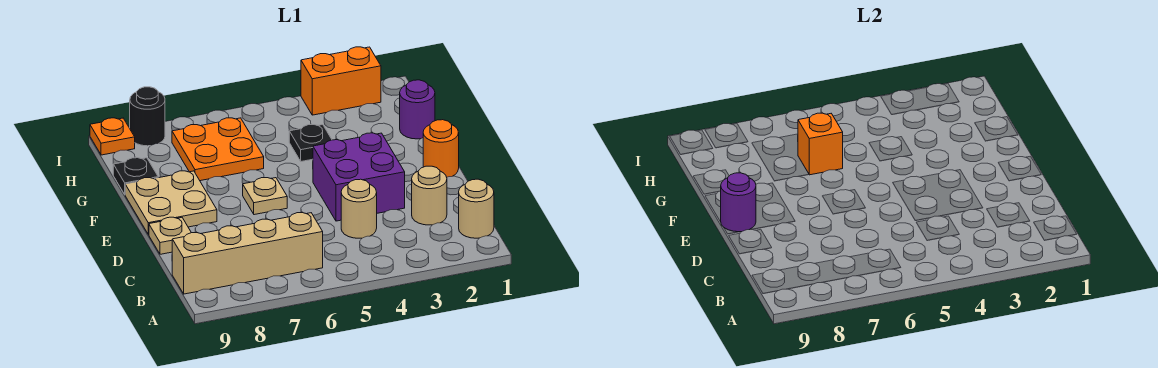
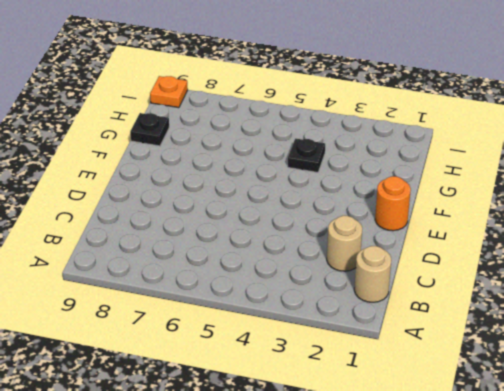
none -> tan 1x4 brick [172,213,323,294]
none -> tan 1x1 round brick [341,179,377,238]
none -> purple 2x2 brick [313,133,405,221]

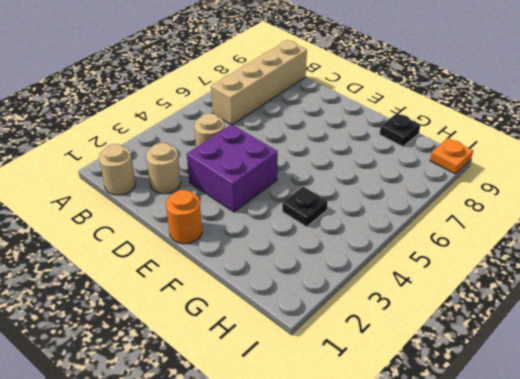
none -> tan 1x1 plate [149,217,191,254]
none -> tan 1x1 plate [243,178,287,215]
none -> tan 2x2 plate [125,171,217,235]

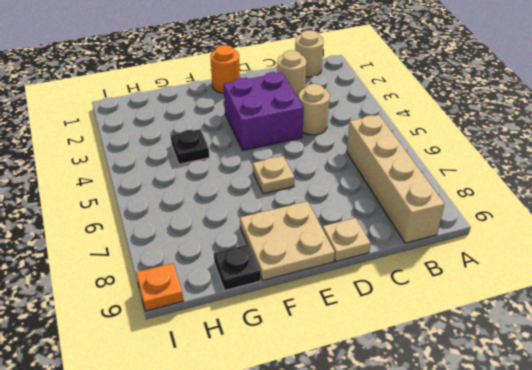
none -> purple 1x1 round brick [400,80,435,139]
none -> orange 2x2 plate [172,118,264,181]
none -> orange 1x2 brick [301,47,381,115]

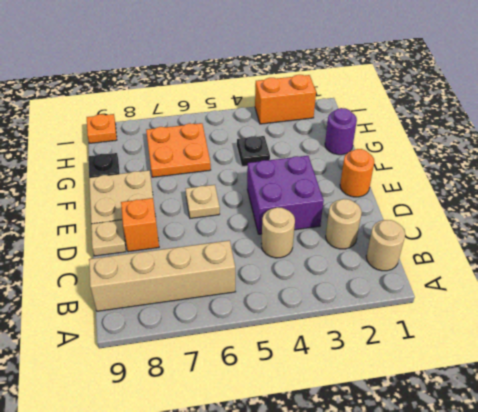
orange 1x1 brick [121,198,159,252] -> orange 1x1 brick moved to [798,113,843,175]
none -> black 1x1 round brick [130,87,165,146]
none -> purple 1x1 round brick [721,173,756,232]

